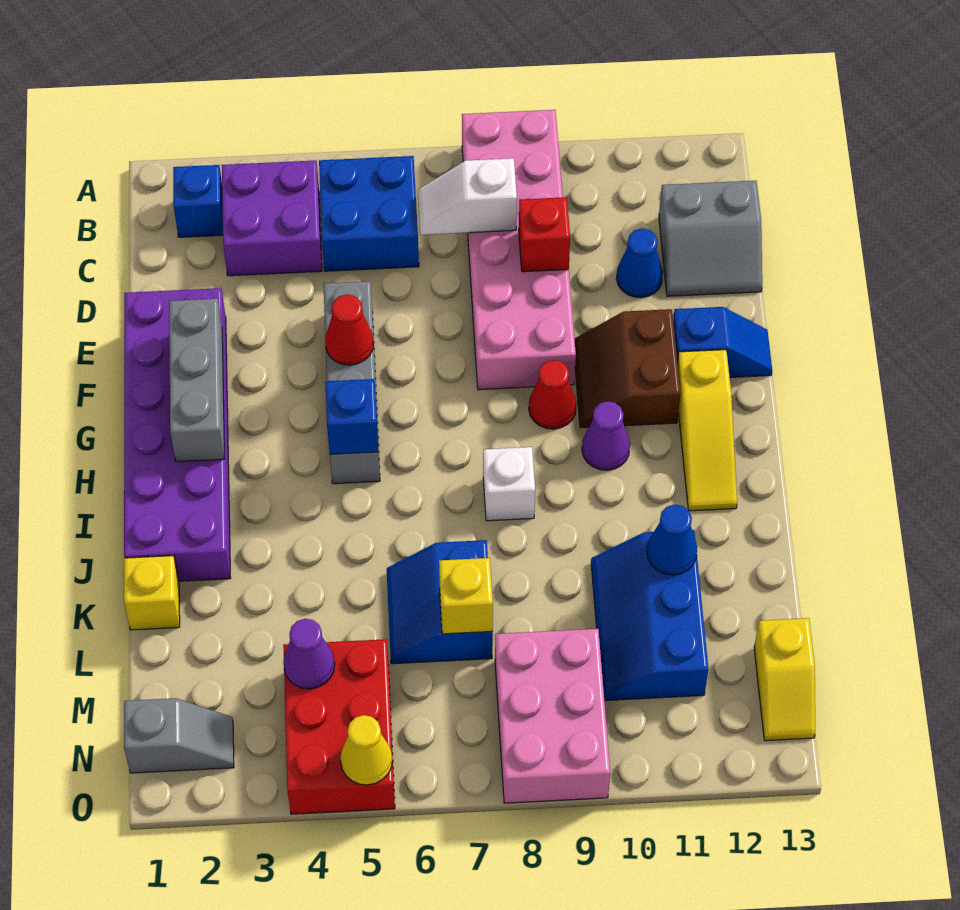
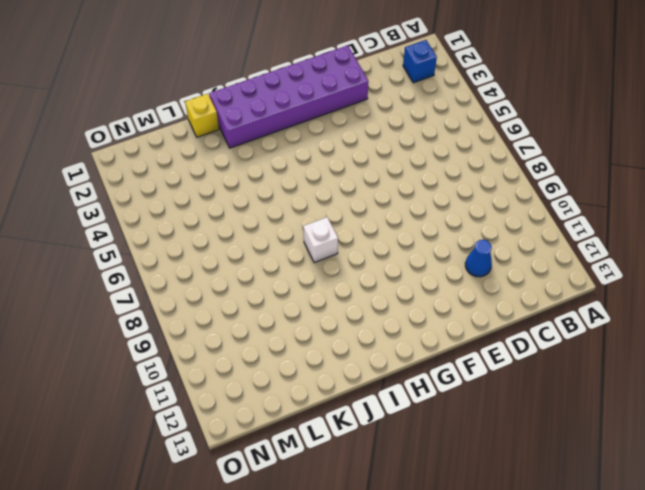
none -> pink 2x6 brick [462,110,576,390]
none -> purple 2x2 brick [222,160,322,276]
none -> blue 2x2 brick [319,156,419,271]
none -> grey 2x2 slope [659,181,762,296]

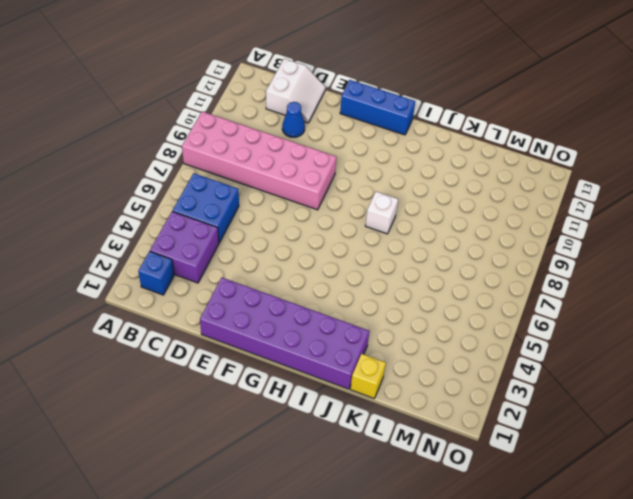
white 2x2 slope [266,59,326,123] -> grey 2x2 slope [659,181,762,296]
blue 1x3 brick [340,80,415,135] -> blue 1x2 slope [673,307,772,377]
none -> grey 1x4 brick [323,281,380,484]
none -> brown 2x2 slope [574,309,680,428]
none -> red 1x1 cone [529,360,576,429]
none -> yellow 1x3 slope [678,350,737,511]

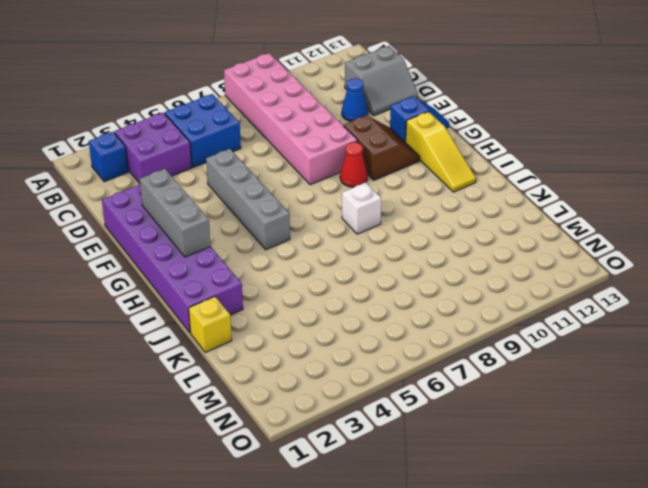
brown 2x2 slope [344,115,420,180] -> brown 2x2 slope turned to [574,309,680,428]
none -> purple 1x1 cone [582,401,630,470]
none -> blue 2x2 slope [387,540,493,664]
none -> blue 2x3 slope [591,530,708,701]
none -> red 2x3 brick [283,639,395,814]

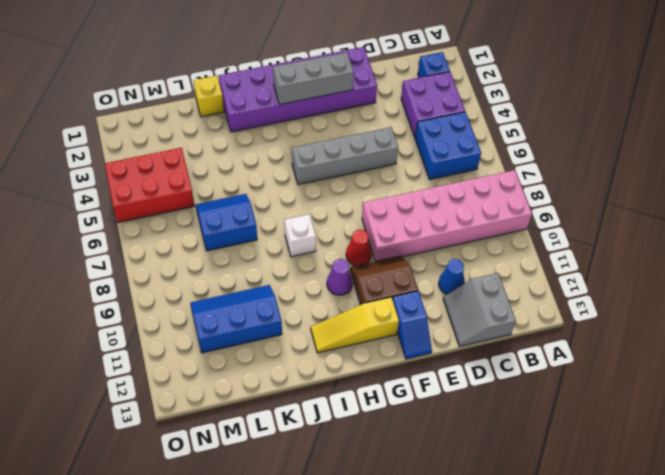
none -> pink 2x3 brick [495,629,610,803]
none -> yellow 1x2 slope [754,618,815,741]
none -> grey 1x2 slope [124,698,234,773]
none -> white 1x2 slope [418,158,517,235]

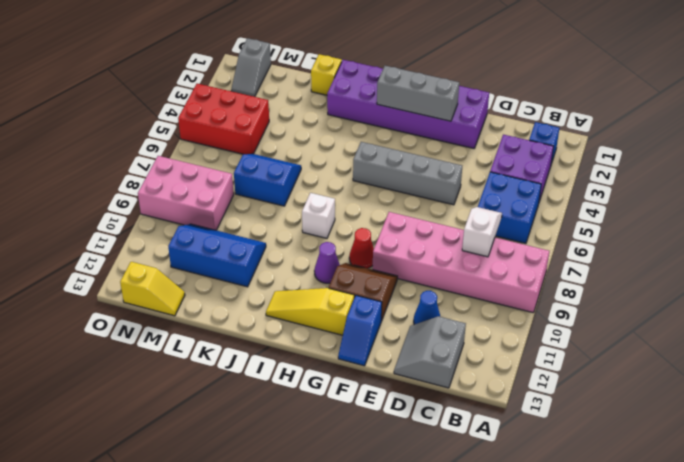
yellow 1x2 slope [120,262,185,316] -> yellow 1x2 slope turned to [754,618,815,741]
none -> red 1x1 brick [519,197,570,272]
none -> red 1x1 cone [325,294,374,365]
none -> blue 1x1 brick [325,379,378,454]
none -> blue 1x1 cone [647,505,697,575]

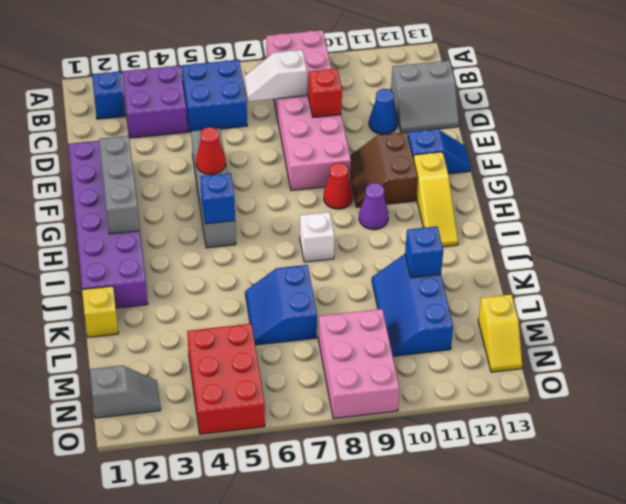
blue 1x1 brick [405,226,443,278] -> blue 1x1 cone [647,505,697,575]
none -> yellow 1x1 brick [439,558,493,634]
none -> purple 1x1 cone [283,619,335,689]
none -> yellow 1x1 cone [340,715,392,785]

